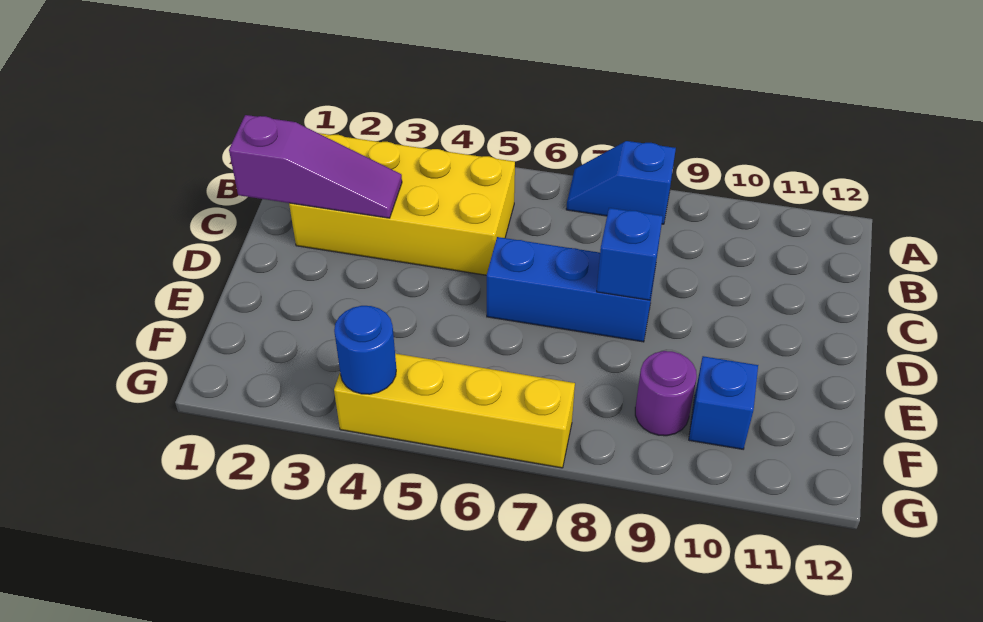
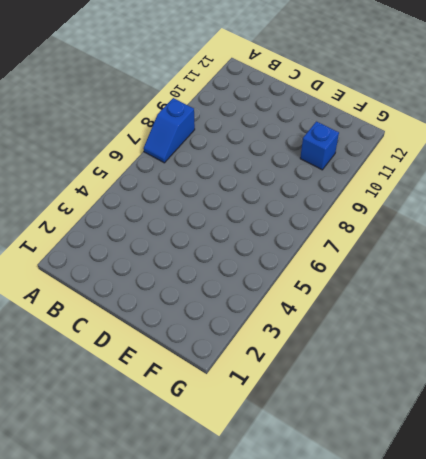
none -> yellow 2x4 brick [289,133,515,275]
none -> blue 1x3 brick [487,237,656,342]

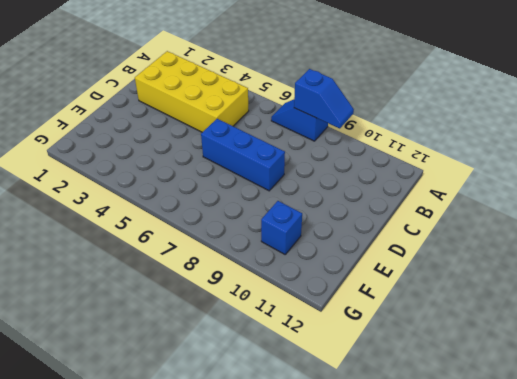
blue 1x2 slope [294,69,354,129] -> none
none -> purple 1x1 round brick [635,351,697,436]
none -> yellow 1x4 brick [334,354,575,468]

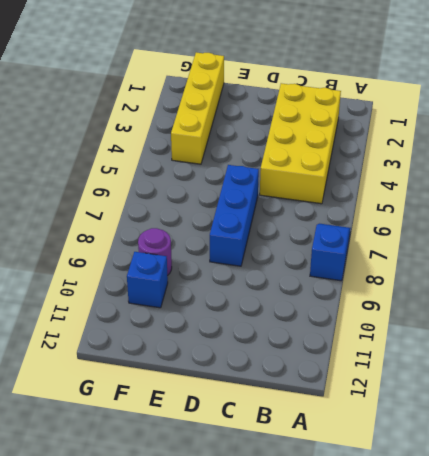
yellow 1x4 brick [171,52,224,164] -> yellow 1x4 brick moved to [334,354,575,468]
none -> purple 1x3 slope [229,115,402,218]
none -> blue 1x1 brick [597,208,663,300]

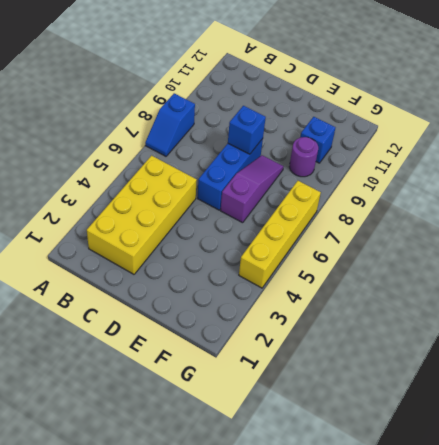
purple 1x3 slope [221,155,284,223] -> purple 1x3 slope moved to [229,115,402,218]
none -> blue 1x1 round brick [334,306,396,394]

